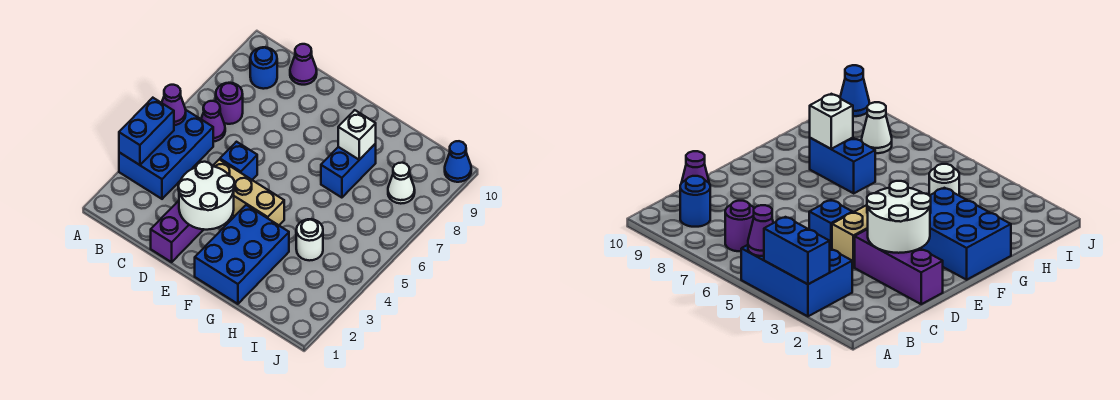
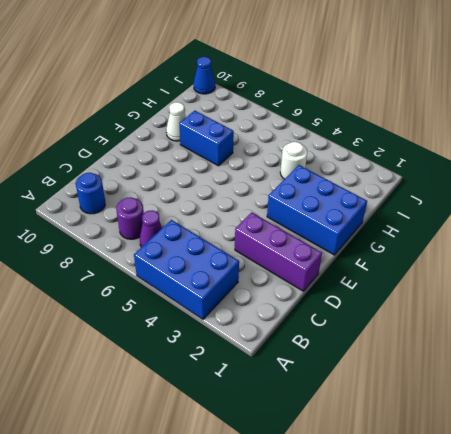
white 1x1 cone [166,102,186,141] -> white 1x1 cone moved to [388,163,415,204]
none -> purple 1x1 cone [290,44,317,85]
none -> tan 1x3 brick [213,160,284,225]
none -> blue 1x1 brick [220,142,257,180]

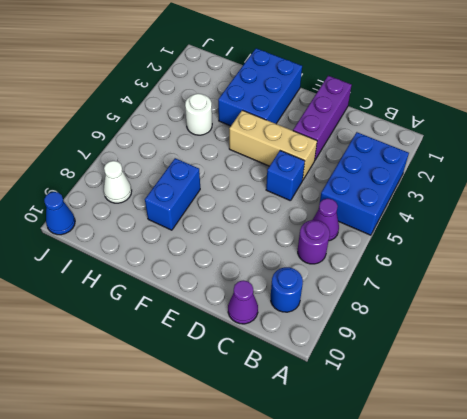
none -> blue 1x2 brick [119,98,174,165]
none -> purple 1x1 cone [162,85,186,125]
none -> white 2x2 round brick [178,162,234,230]

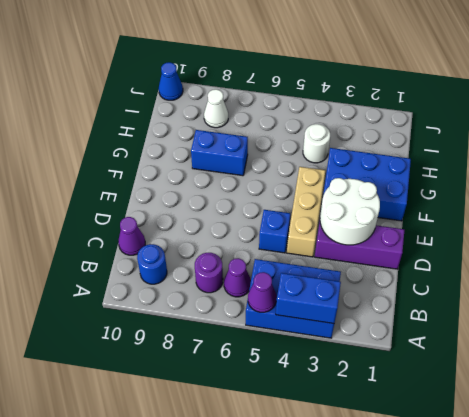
none -> white 1x1 brick [338,110,376,160]

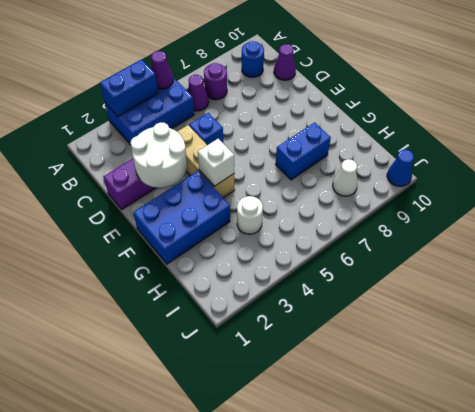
white 1x1 brick [198,139,234,186] -> white 1x1 brick moved to [338,110,376,160]

